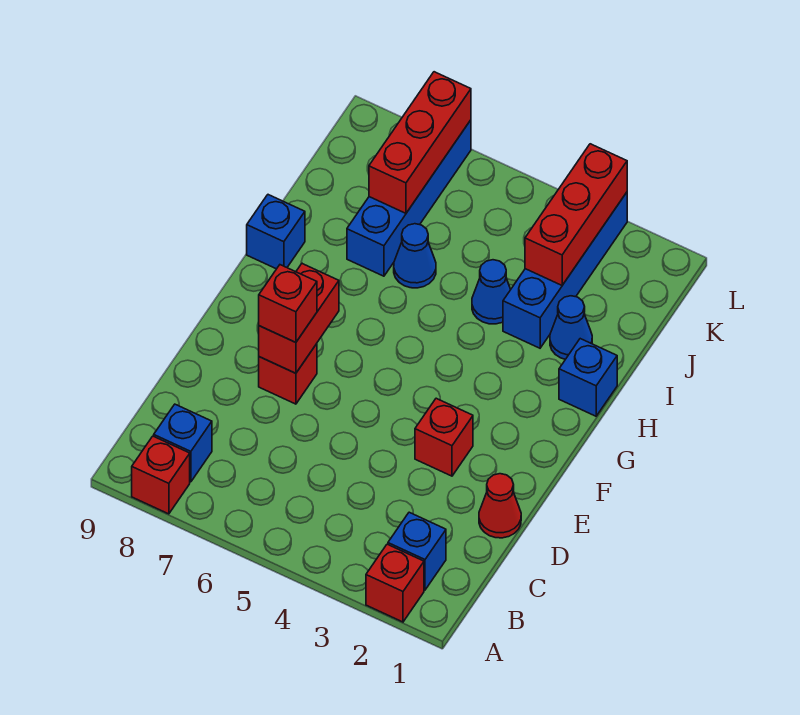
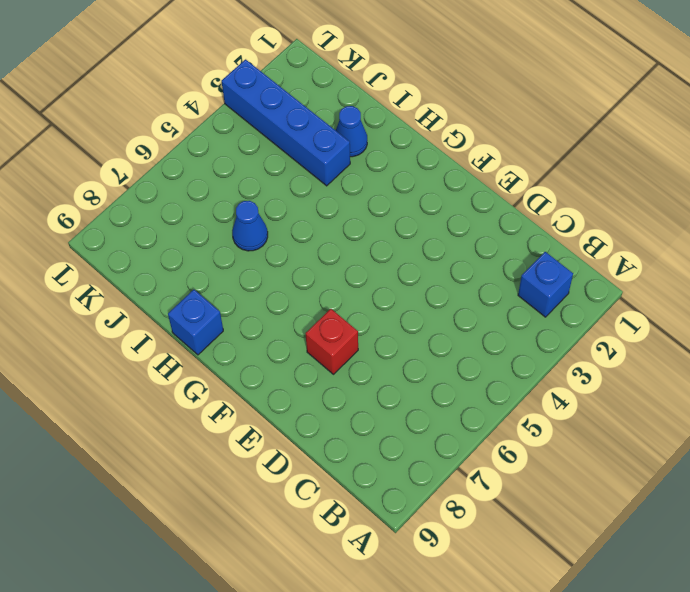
none -> red 1x1 brick [366,544,424,622]
none -> red 1x1 brick [132,436,190,514]
none -> blue 1x1 brick [154,404,212,482]

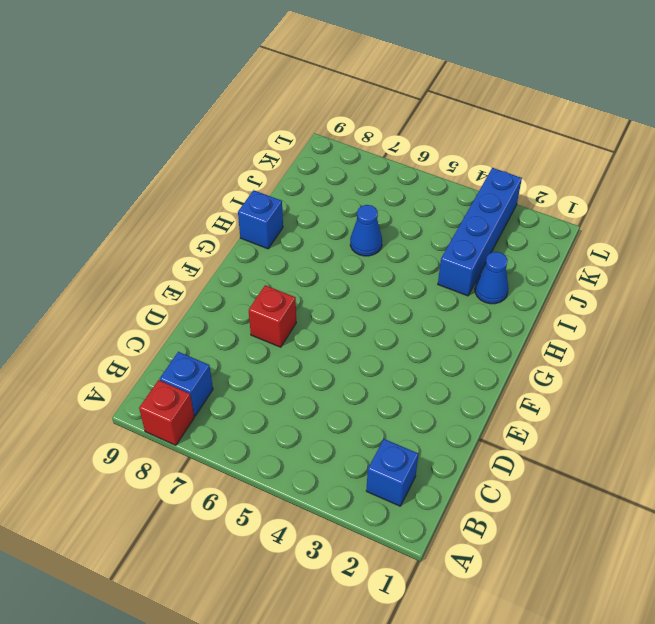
none -> red 1x1 brick [366,544,424,622]
none -> red 1x1 cone [479,474,521,538]
none -> red 1x1 brick [415,398,473,476]

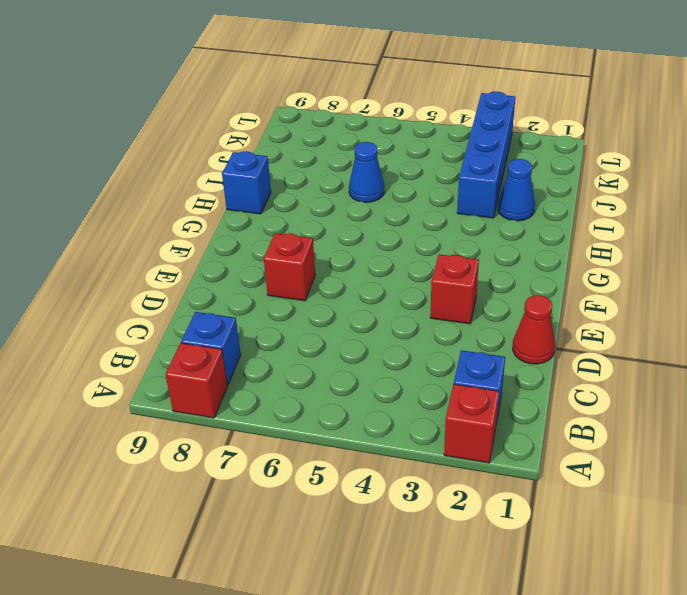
none -> blue 1x1 brick [559,339,617,416]
none -> blue 1x1 cone [472,260,511,324]
none -> blue 1x4 brick [347,120,471,276]

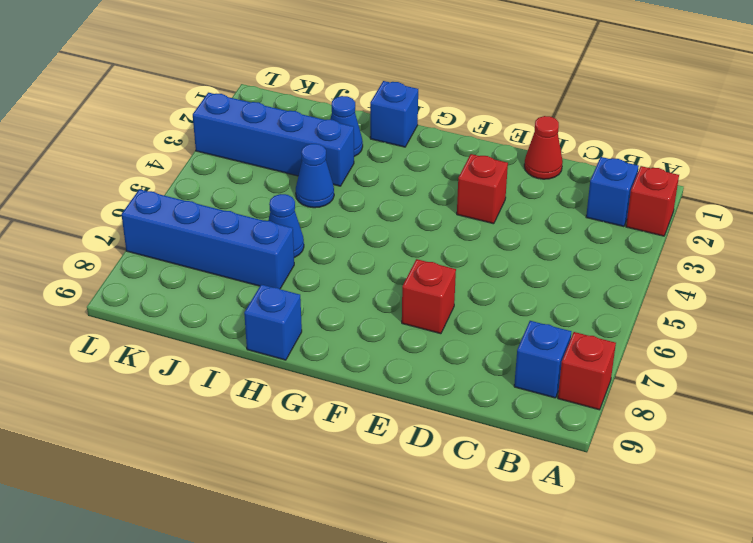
none -> red 1x2 brick [259,264,339,373]
none -> red 1x3 brick [525,144,627,285]
none -> red 1x3 brick [369,72,471,213]

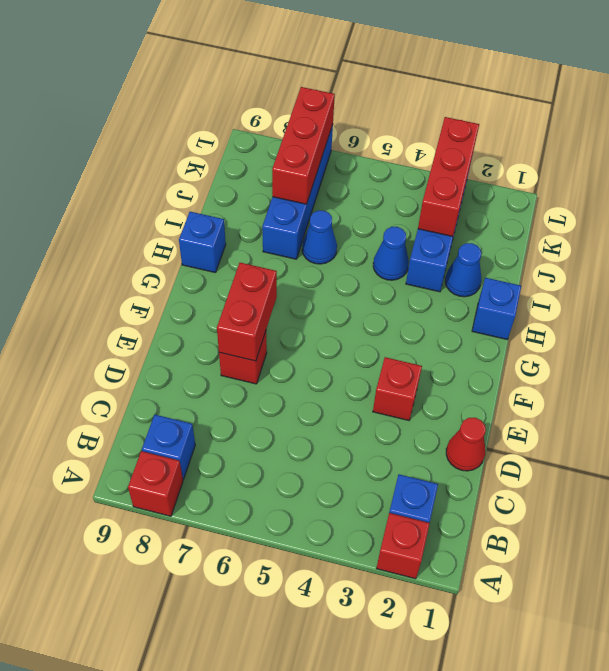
none -> red 1x1 brick [259,265,317,342]

